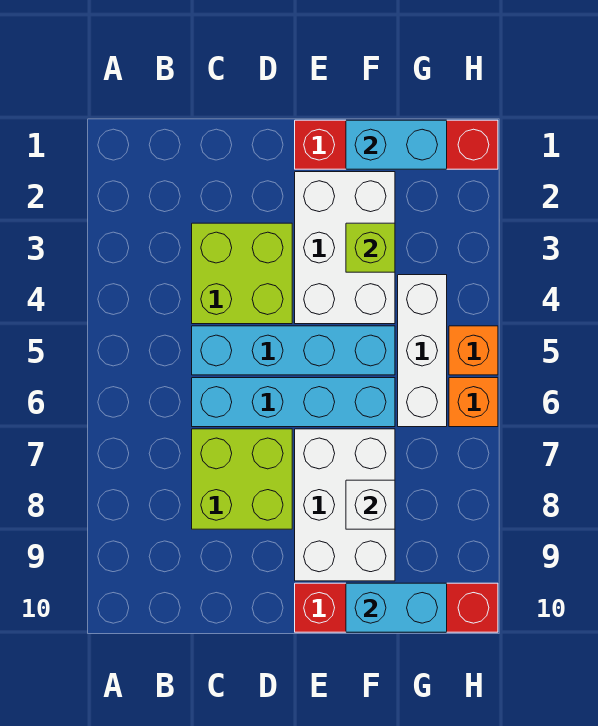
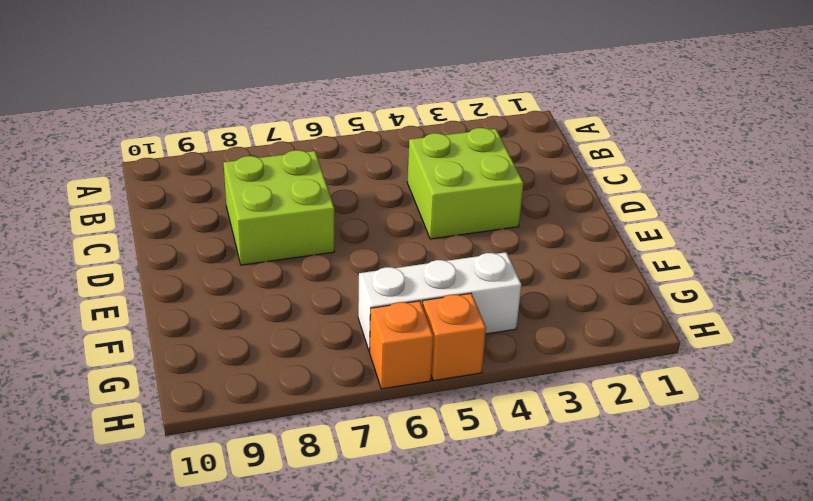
none -> cyan 1x4 brick [192,326,395,375]
none -> cyan 1x4 brick [192,378,395,427]
none -> red 1x4 brick [295,120,498,169]

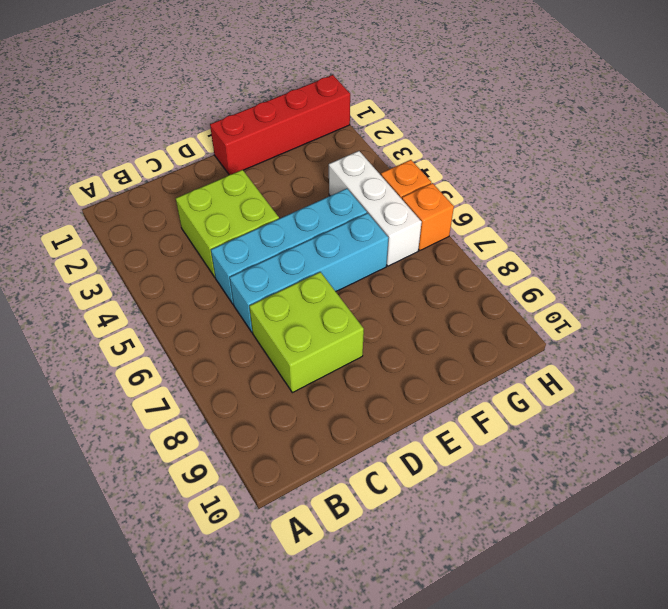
none -> white 2x3 brick [295,172,395,324]
none -> white 2x3 brick [295,429,395,581]
none -> red 1x4 brick [295,583,498,632]

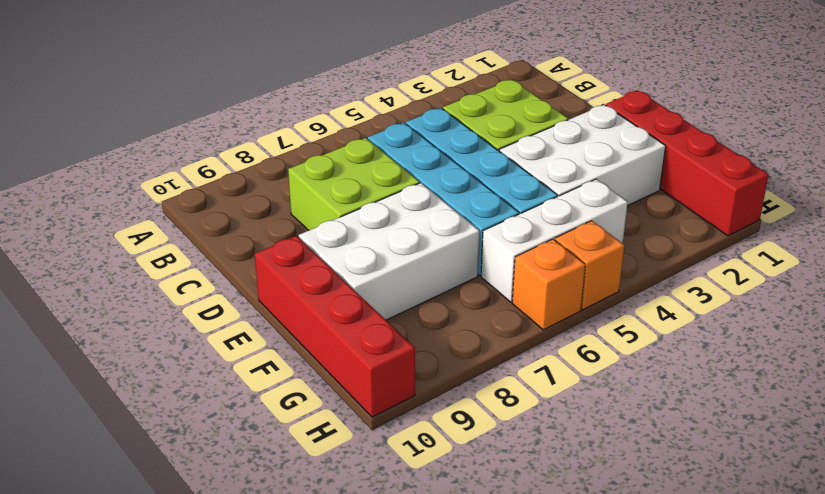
none -> cyan 1x2 brick [346,120,447,169]
none -> lime 1x1 brick [346,223,395,272]
none -> white 1x1 brick [346,480,395,529]

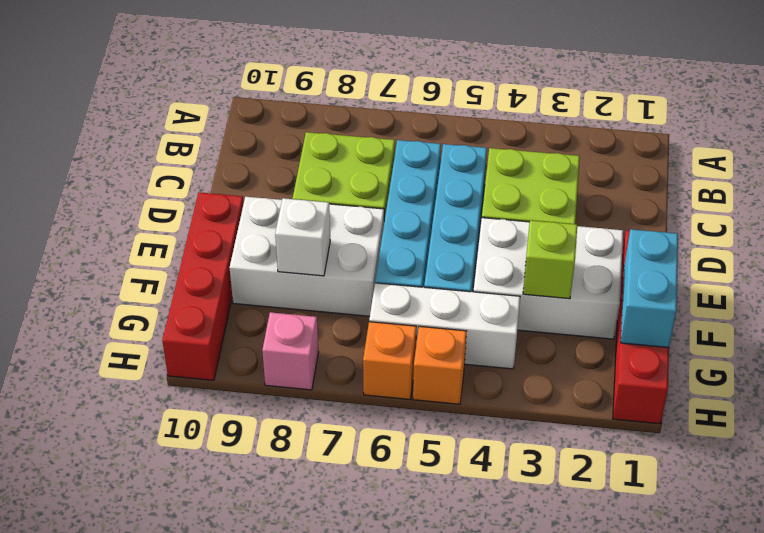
pink 1x1 brick [262,312,319,390] -> none
none -> cyan 1x2 brick [346,583,447,632]

